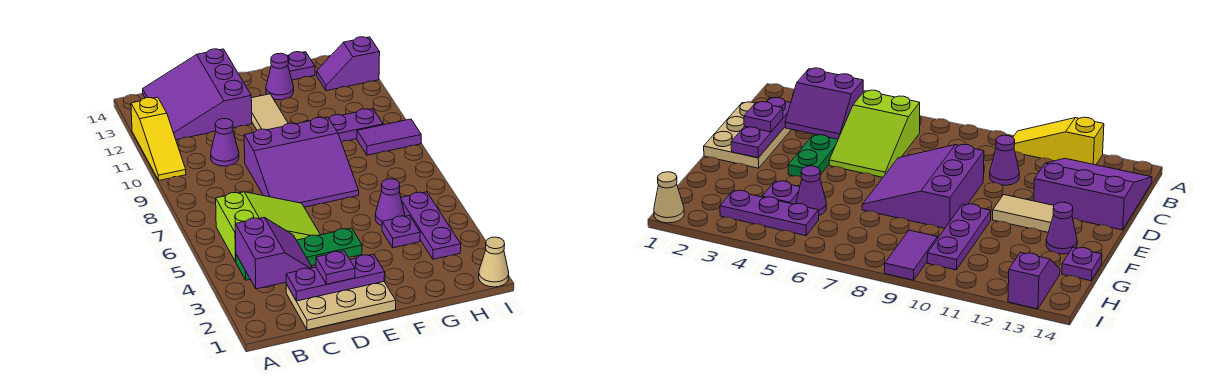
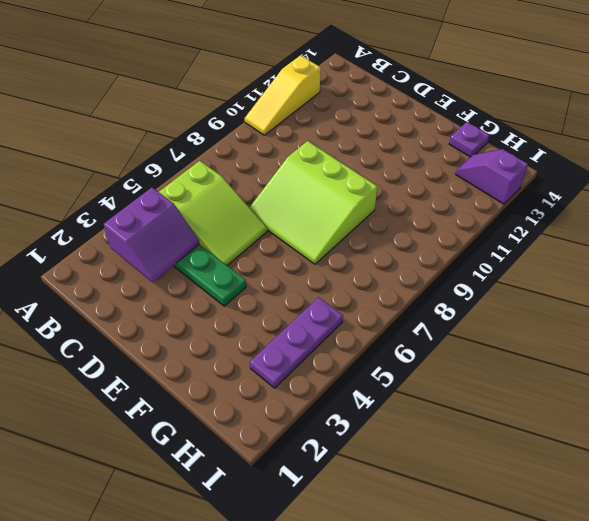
lime 3x3 slope [249,141,377,264] -> purple 3x3 slope [244,117,359,207]
none -> purple 3x3 slope [143,49,252,140]
none -> tan 2x3 plate [286,282,396,330]
none -> purple 1x1 cone [211,119,239,166]

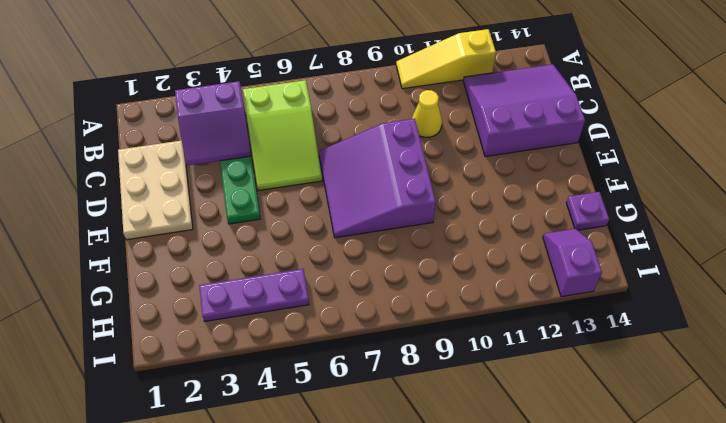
yellow 1x1 cone [412,90,442,137] -> purple 1x1 cone [211,119,239,166]
none -> tan 1x2 tile [251,94,288,130]
none -> purple 1x3 plate [304,109,383,142]
none -> purple 1x1 cone [266,53,294,100]

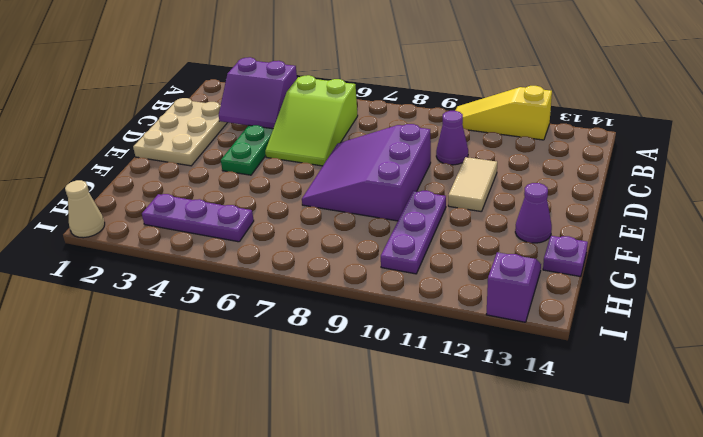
tan 1x2 tile [448,157,497,212] -> tan 1x2 tile turned to [251,94,288,130]
none -> purple 3x3 slope [143,49,252,140]
none -> purple 1x1 plate [382,216,420,248]
none -> purple 1x1 cone [375,179,405,226]

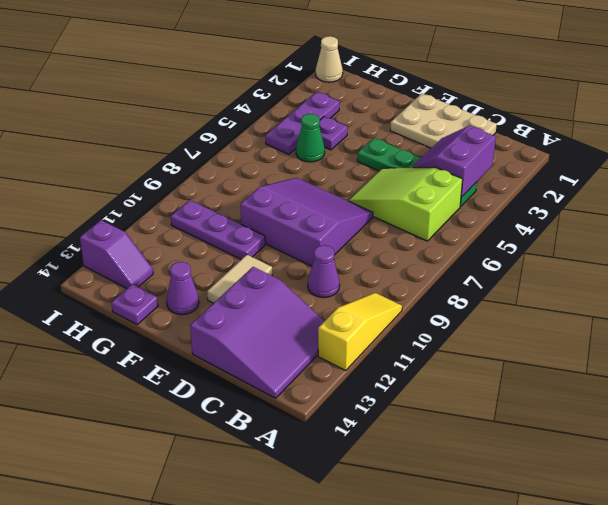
green 1x1 cone [296,114,325,162] -> purple 1x1 cone [375,179,405,226]
none -> purple 1x2 tile [357,119,421,155]
none -> purple 1x3 plate [286,254,385,301]
none -> purple 1x1 plate [316,251,355,284]

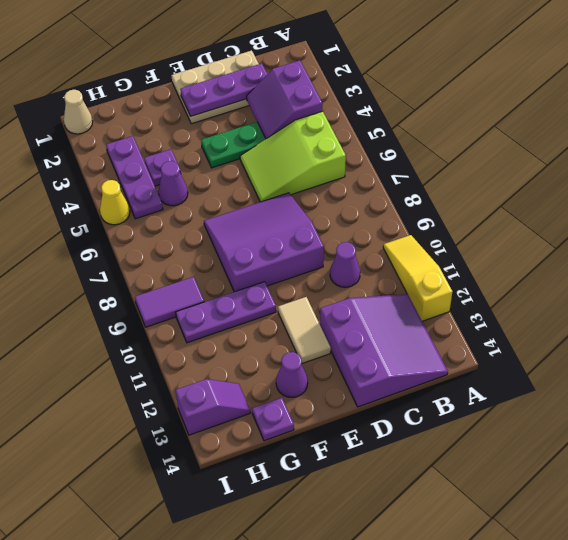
yellow 1x1 cone [100,180,130,225] -> none
none -> purple 1x1 plate [316,251,355,284]

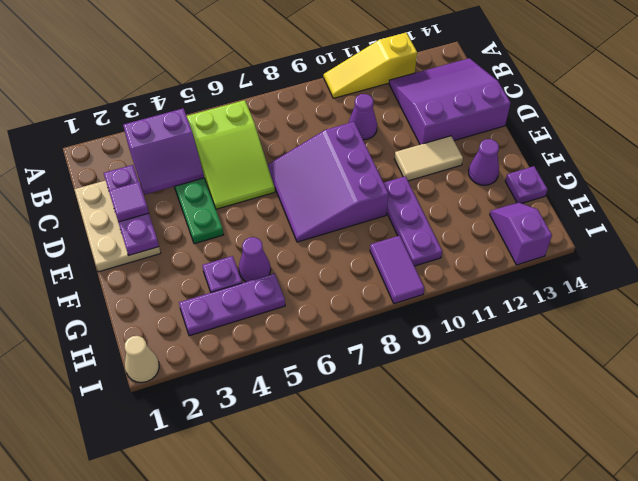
purple 1x1 tile [109,182,149,222] -> purple 1x1 plate [316,251,355,284]

